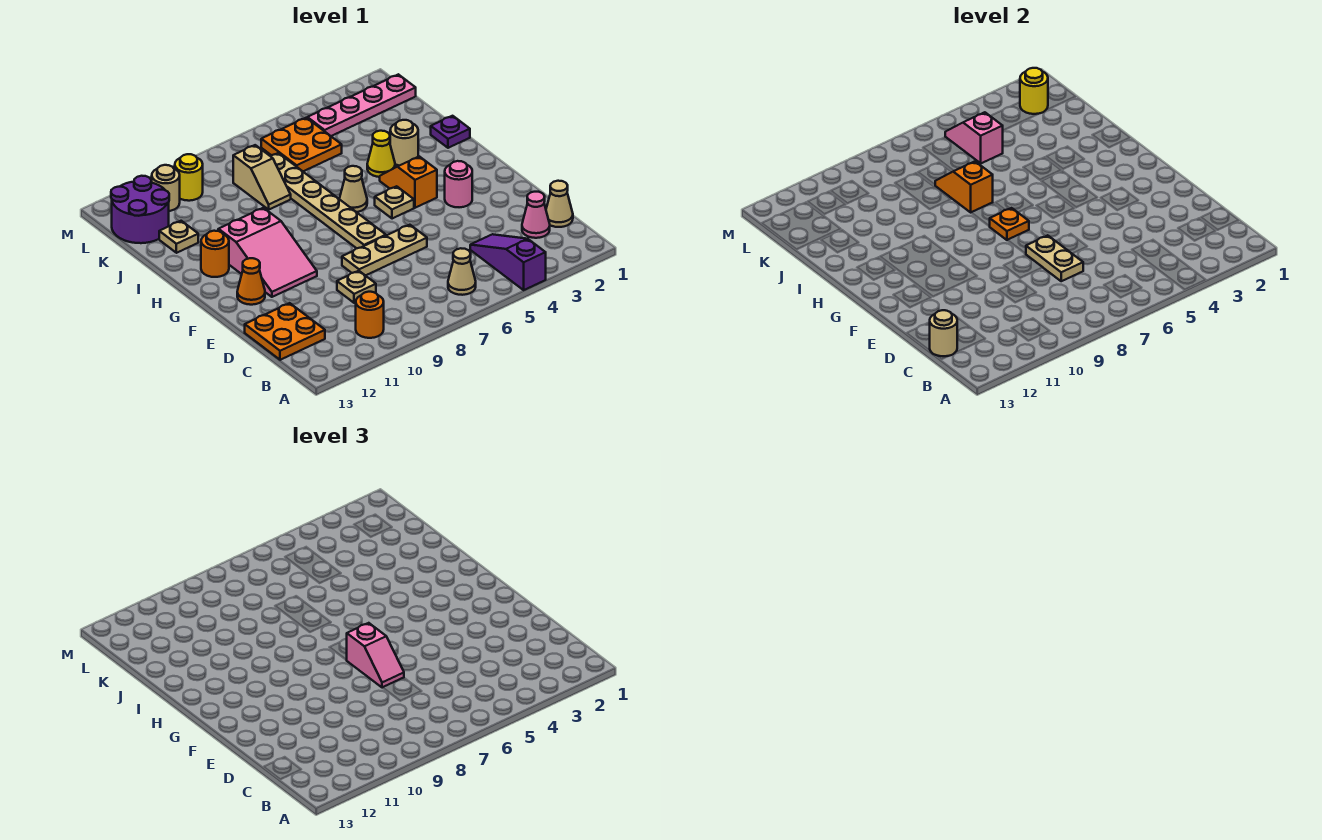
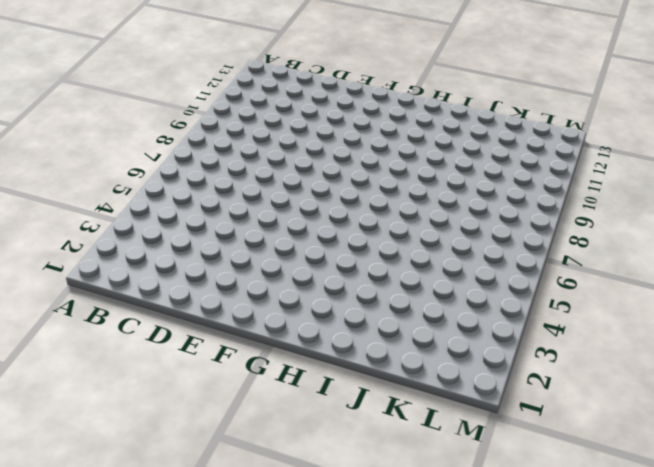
none -> purple 1x3 slope [470,234,546,290]
none -> tan 1x1 cone [448,248,476,295]
none -> orange 1x1 round brick [356,292,384,338]
none -> tan 1x1 cone [546,181,573,227]

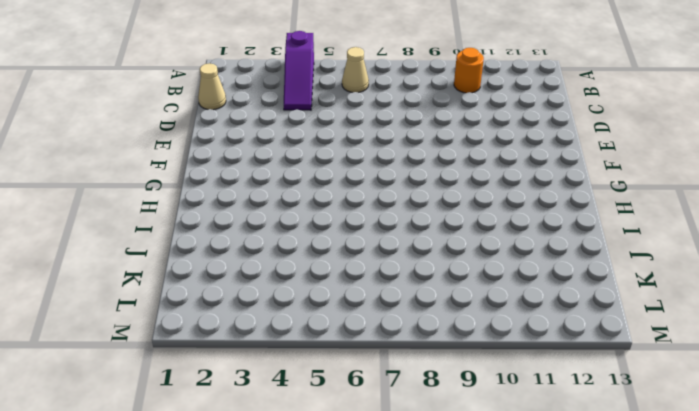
none -> pink 1x1 cone [522,192,550,238]
none -> orange 2x2 plate [245,303,325,360]
none -> tan 1x1 plate [337,271,376,303]
none -> tan 1x3 plate [342,225,427,276]

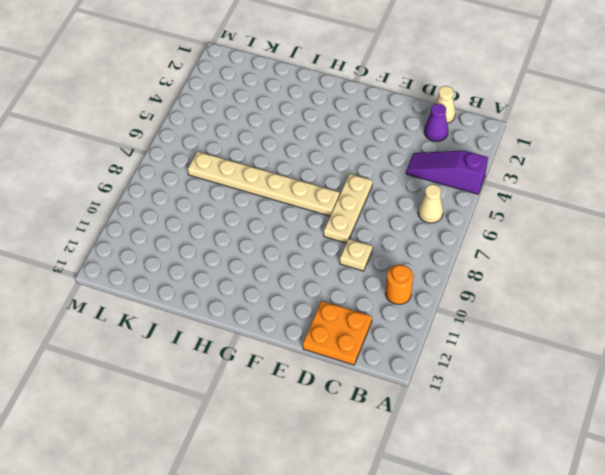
purple 1x1 cone [424,104,448,141] -> pink 1x1 cone [522,192,550,238]
none -> pink 1x1 round brick [445,161,472,207]
none -> pink 2x3 slope [218,208,317,297]
none -> orange 1x1 cone [237,258,265,305]
none -> orange 1x2 slope [380,156,437,208]

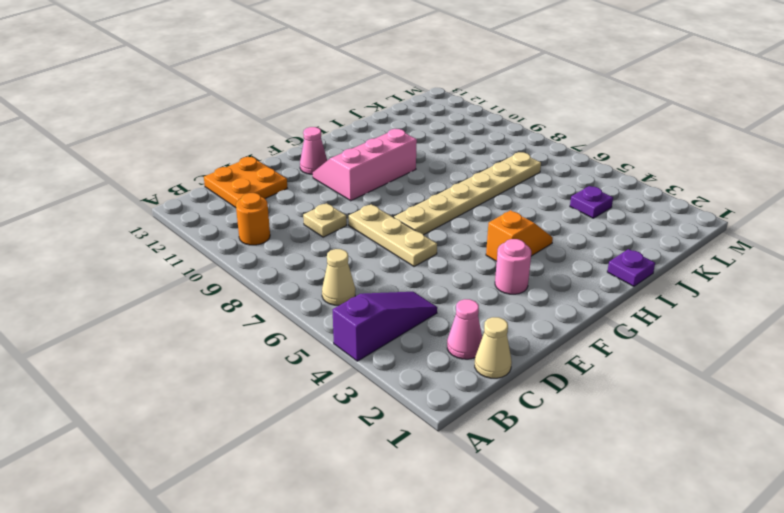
pink 2x3 slope [313,129,417,201] -> pink 2x3 slope turned to [218,208,317,297]
pink 1x1 cone [300,127,327,174] -> orange 1x1 cone [237,258,265,305]
purple 1x1 plate [570,186,613,218] -> none
none -> tan 1x1 plate [375,186,414,219]
none -> tan 1x1 cone [340,166,367,212]
none -> orange 1x1 round brick [201,231,229,277]
none -> tan 1x1 round brick [390,120,418,166]

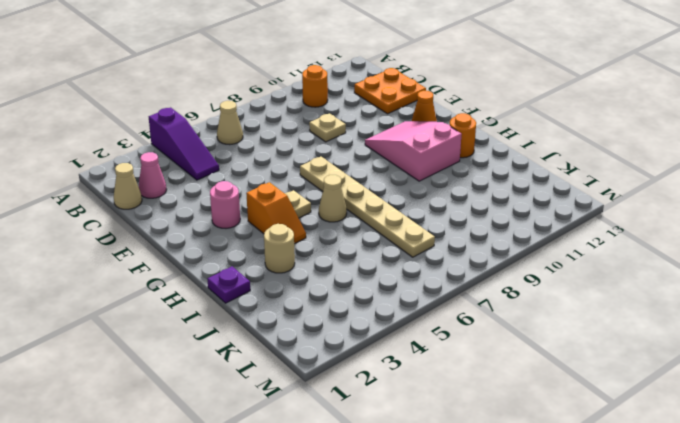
none -> tan 1x3 plate [342,225,427,276]
none -> yellow 1x1 cone [367,131,395,177]
none -> tan 1x2 slope [233,145,291,210]
none -> tan 1x1 plate [159,221,198,253]

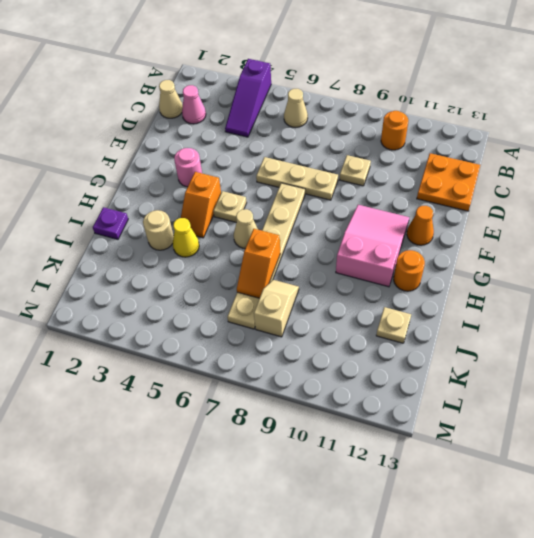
none -> orange 2x2 plate [261,118,342,171]
none -> purple 2x2 round brick [111,176,169,243]
none -> pink 1x4 plate [307,74,416,136]
none -> yellow 1x1 round brick [175,154,203,201]

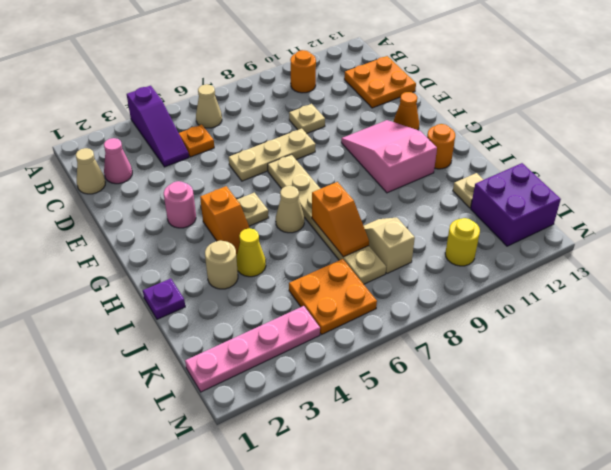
orange 1x1 plate [179,125,214,157] -> orange 1x1 plate moved to [989,208,1029,240]
purple 2x2 brick [471,163,561,246] -> purple 2x2 round brick [111,176,169,243]
none -> tan 1x1 round brick [152,165,180,211]
none -> tan 1x1 round brick [930,310,957,356]
none -> tan 1x2 plate [1026,235,1083,281]
none -> pink 1x2 slope [945,112,1003,163]

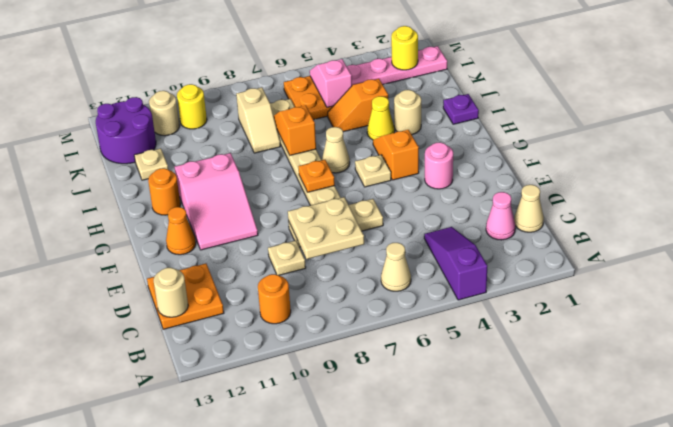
tan 2x2 plate [288,197,364,259] -> tan 1x2 plate [1026,235,1083,281]
orange 1x2 slope [328,79,388,132] -> none
none -> pink 1x2 slope [346,623,404,688]

